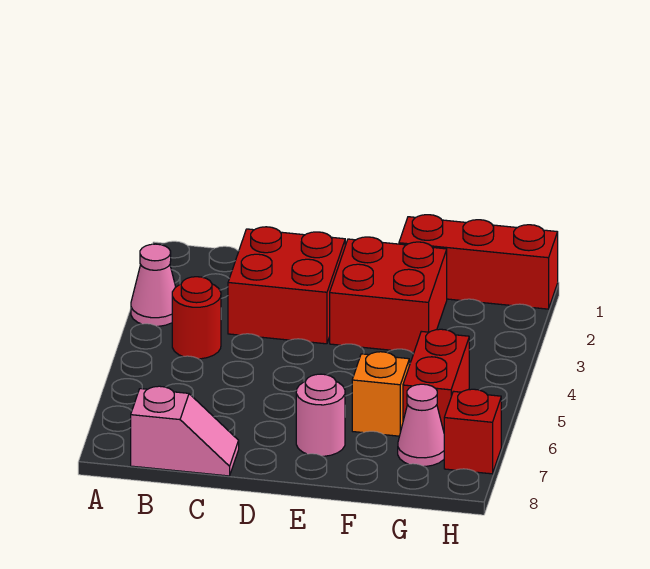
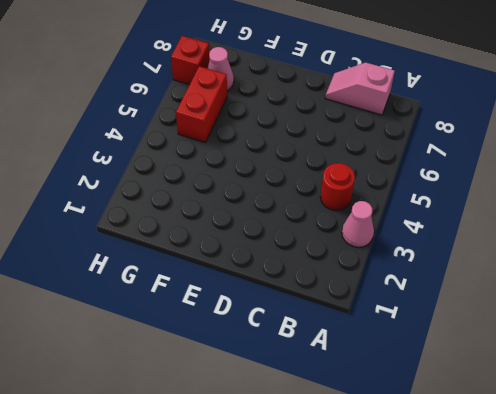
none -> red 2x2 brick [228,227,345,344]
none -> red 2x2 brick [330,237,447,352]

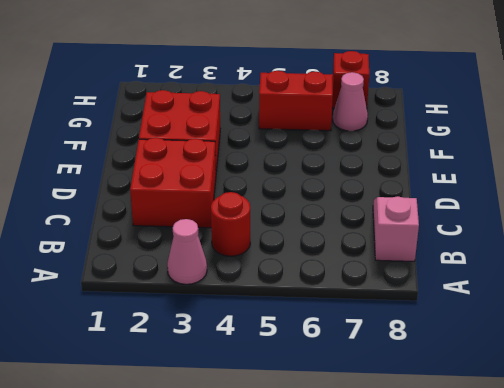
none -> pink 1x1 round brick [296,374,345,456]
none -> red 1x3 brick [399,215,558,309]

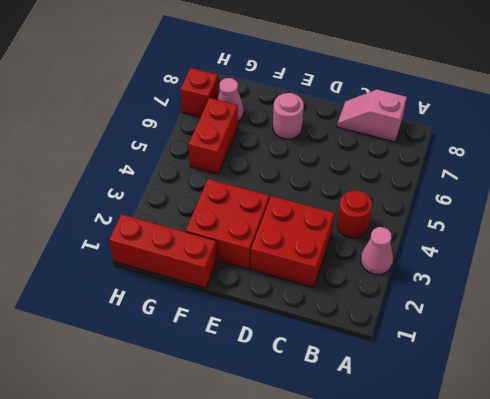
none -> orange 1x1 brick [352,352,409,436]

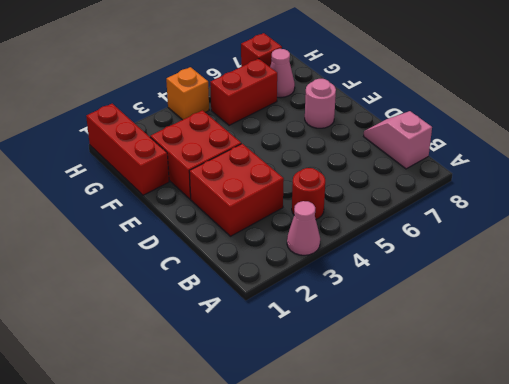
orange 1x1 brick [166,67,209,120] -> orange 1x1 brick moved to [352,352,409,436]

